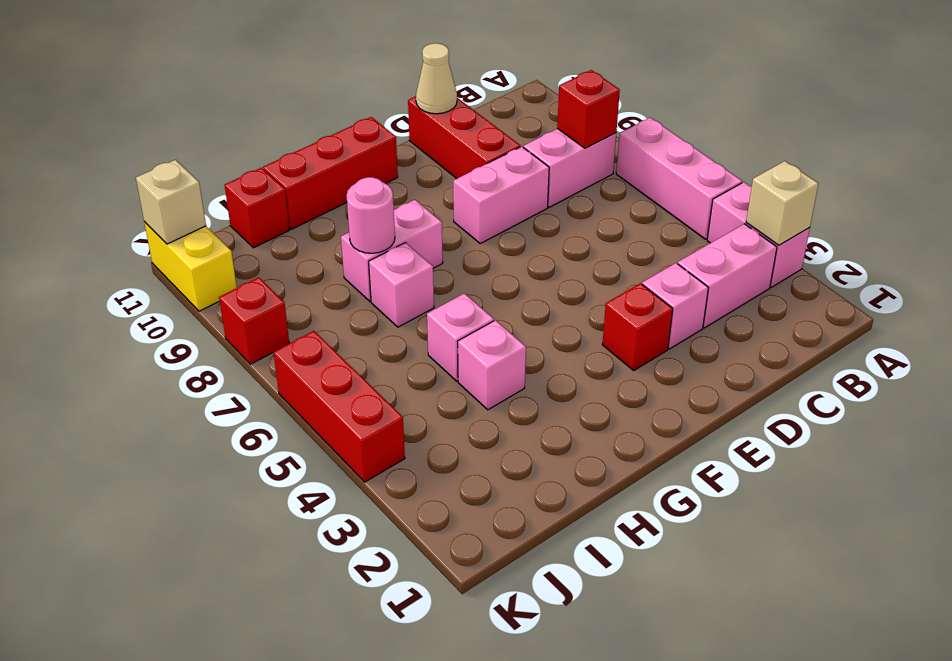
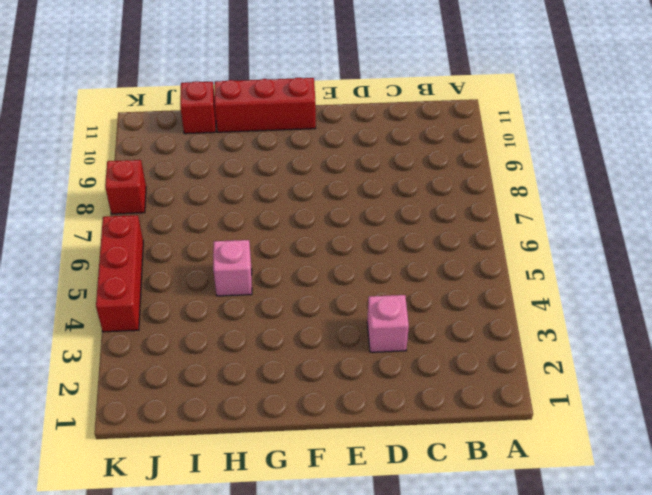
none -> pink 1x2 brick [707,182,810,287]
none -> pink 1x3 brick [616,118,742,239]
none -> pink 1x2 brick [678,224,777,328]

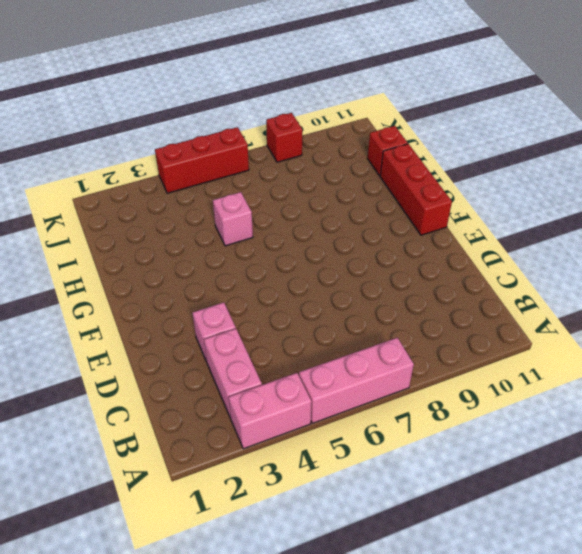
none -> pink 1x2 brick [523,129,616,207]
none -> pink 1x2 brick [453,147,549,243]
none -> red 1x3 brick [408,96,520,178]

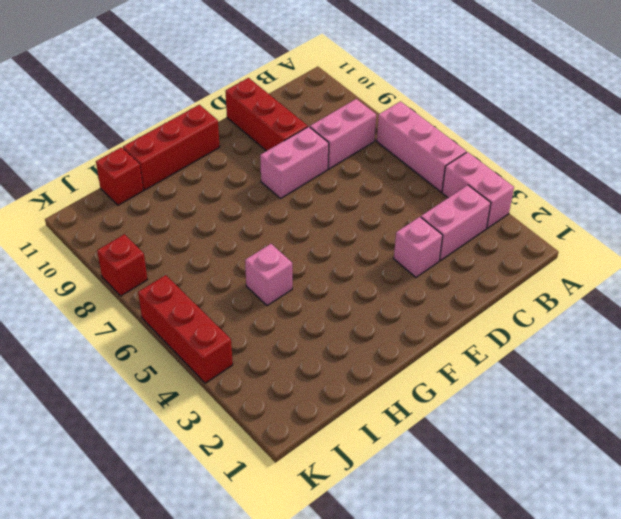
none -> red 1x1 brick [602,283,673,370]
none -> pink 1x2 brick [341,200,443,301]
none -> pink 1x1 brick [458,320,526,410]

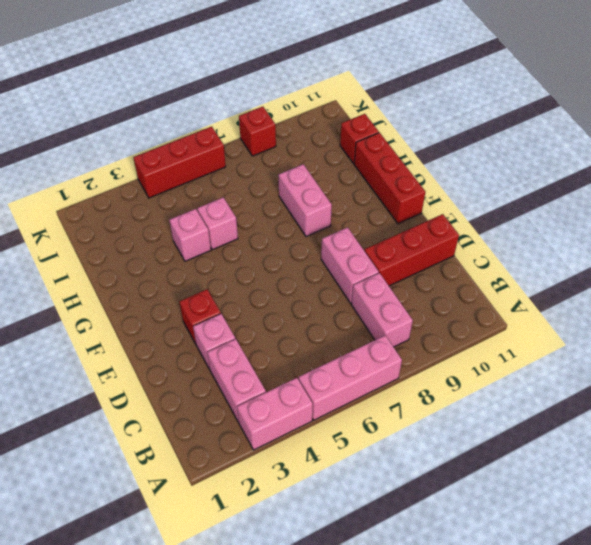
none -> pink 1x1 brick [369,243,434,327]
none -> yellow 1x2 brick [144,221,237,311]
none -> tan 1x1 brick [746,161,818,245]

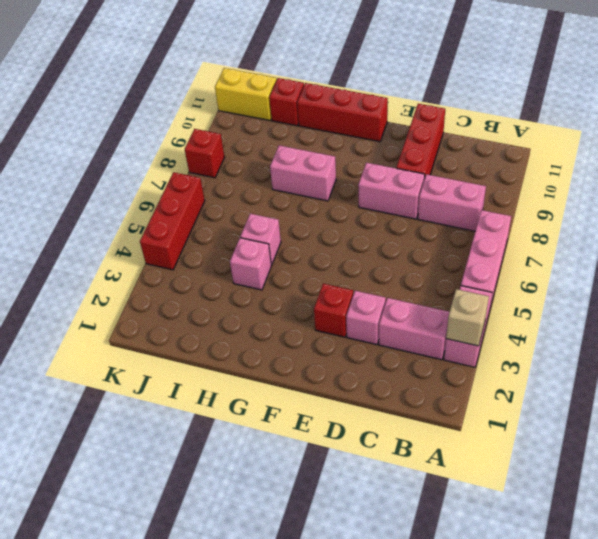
yellow 1x2 brick [215,68,277,120] -> yellow 1x2 brick turned to [144,221,237,311]
none -> pink 1x1 brick [369,243,434,327]
none -> red 1x1 brick [557,70,620,148]
none -> tan 1x1 cone [416,43,457,114]

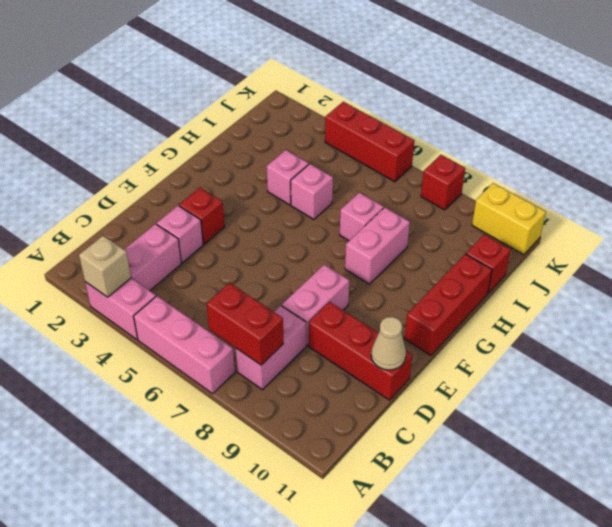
red 1x2 brick [206,283,284,365] -> red 1x1 brick [557,70,620,148]
none -> pink 1x1 round brick [346,177,395,253]
none -> tan 1x1 brick [136,160,206,244]

